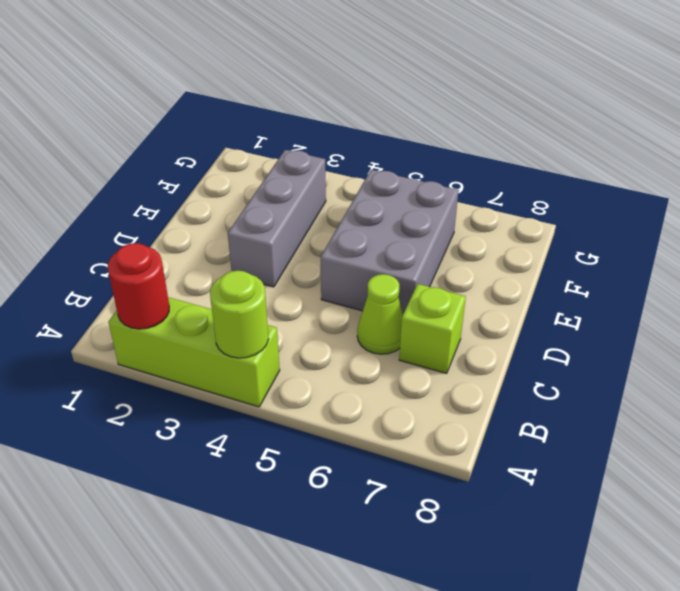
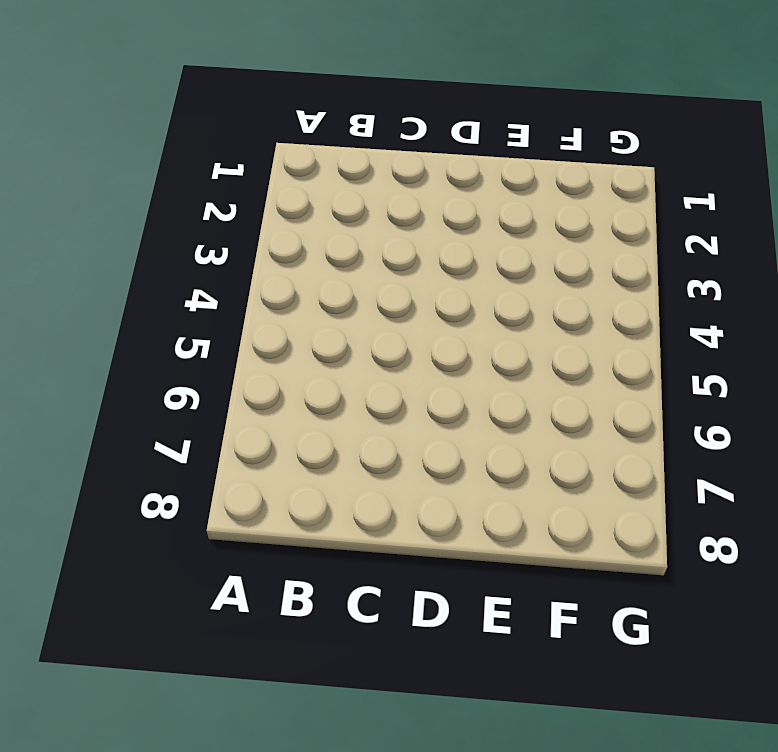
none -> lime 1x3 brick [109,297,280,407]
none -> lime 1x1 cone [357,274,403,354]

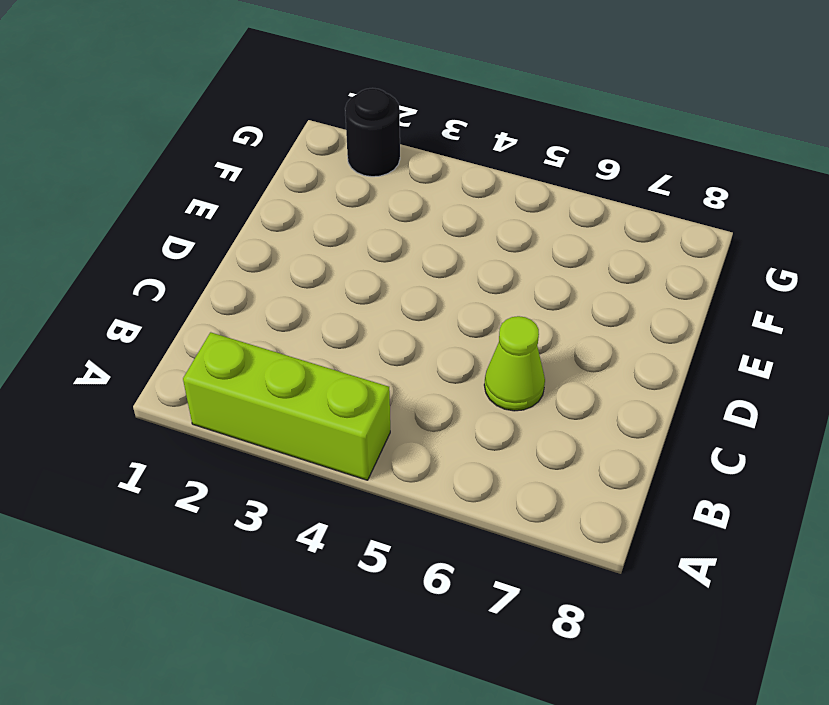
black 1x1 round brick [345,88,400,177] -> none
none -> lime 1x1 brick [399,284,466,373]
none -> grey 1x3 brick [228,150,326,287]

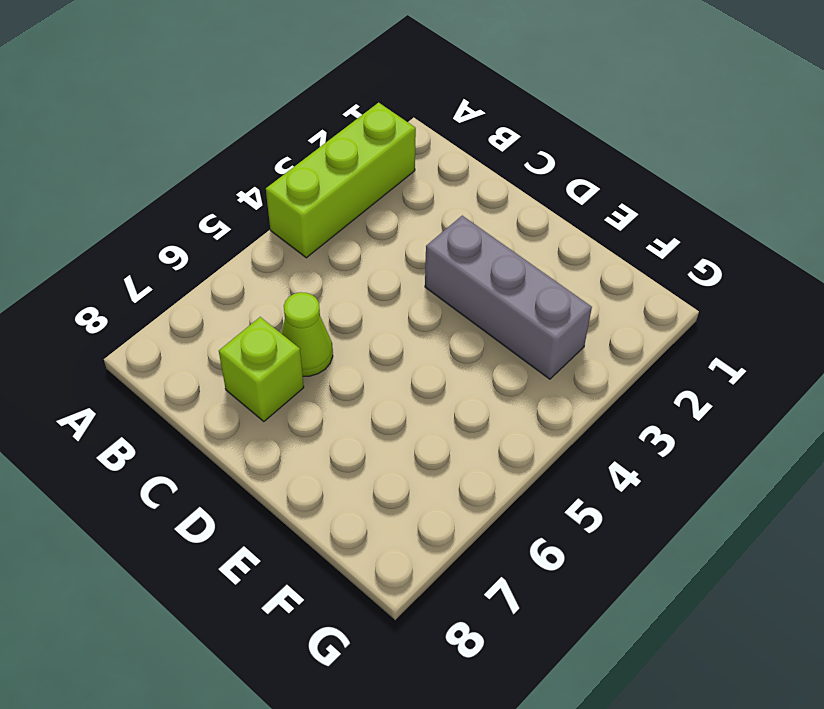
none -> grey 2x3 brick [321,170,459,314]
none -> red 1x1 round brick [108,243,169,329]

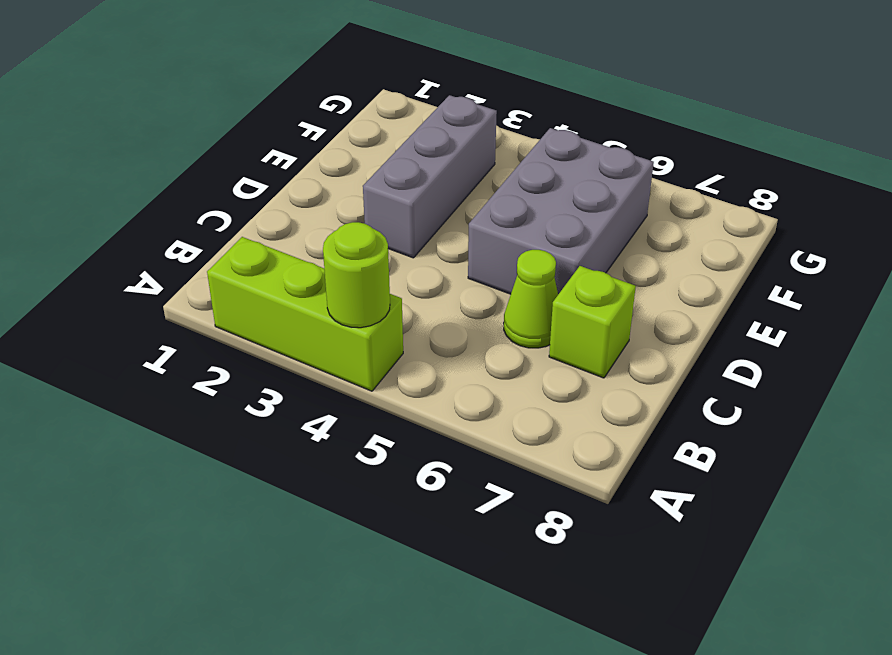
none -> red 1x1 round brick [108,243,169,329]

